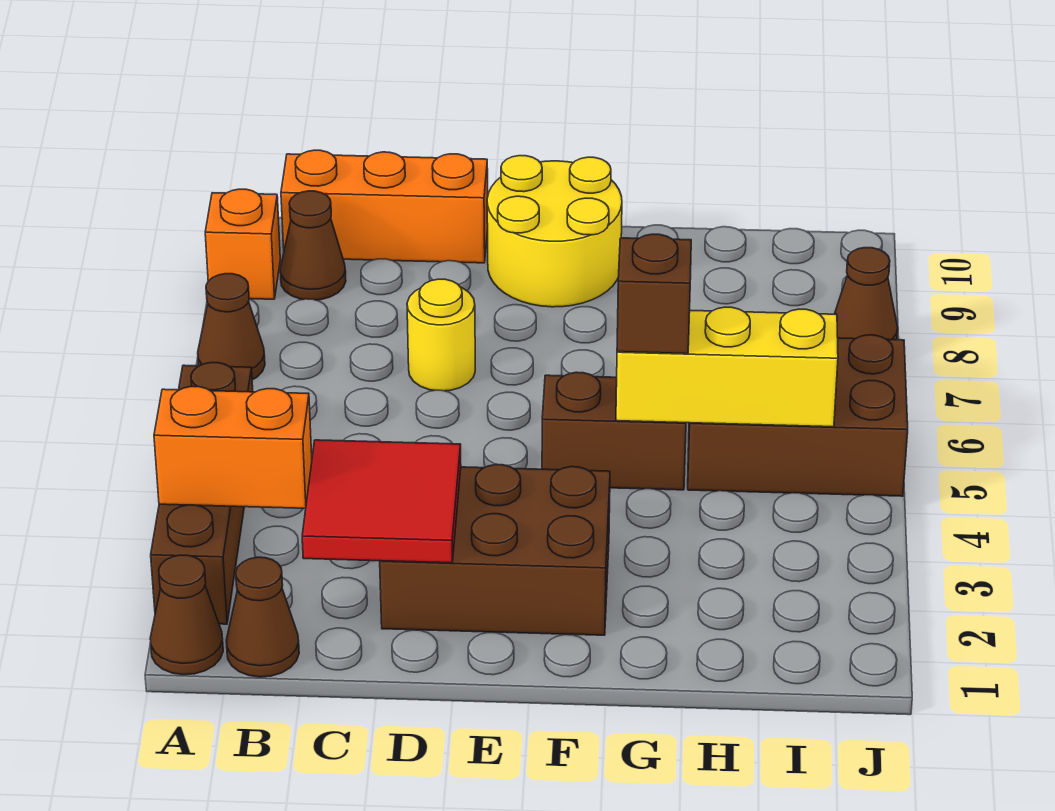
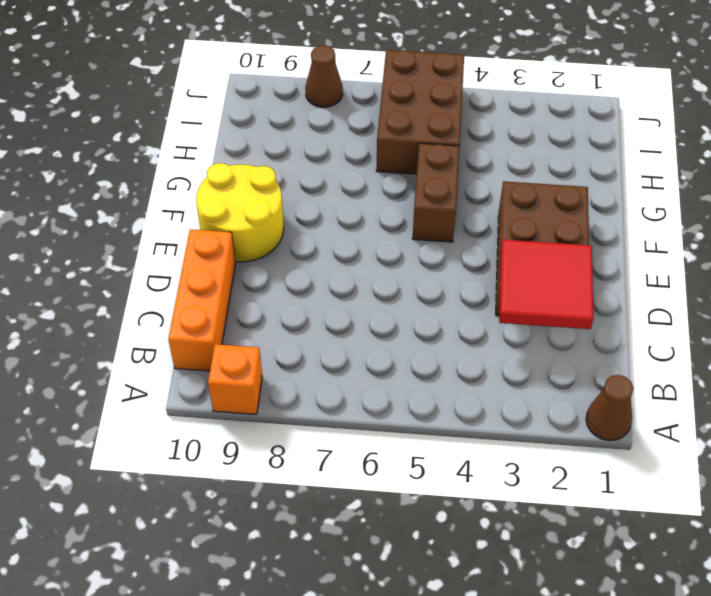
none -> brown 1x4 brick [151,362,253,624]
none -> brown 1x1 cone [198,274,265,380]
none -> brown 1x1 cone [226,557,299,677]

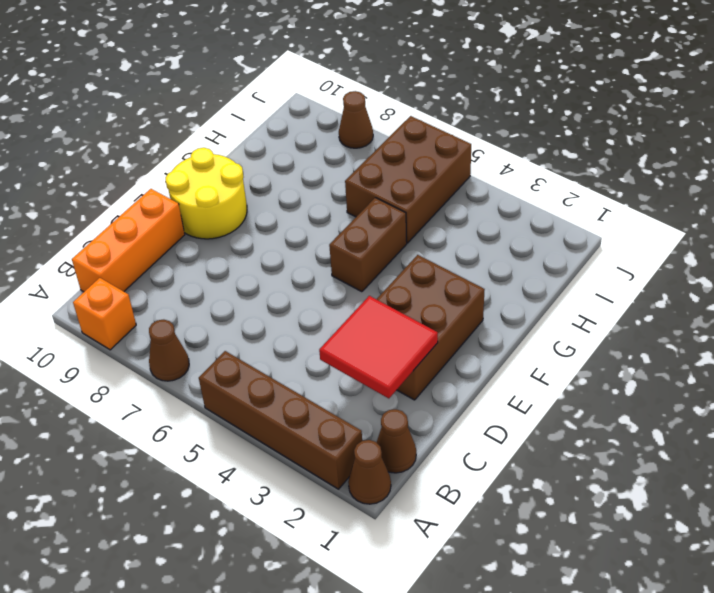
none -> brown 1x1 cone [280,191,346,300]
none -> yellow 1x1 round brick [407,279,475,391]
none -> orange 1x2 brick [154,386,312,508]

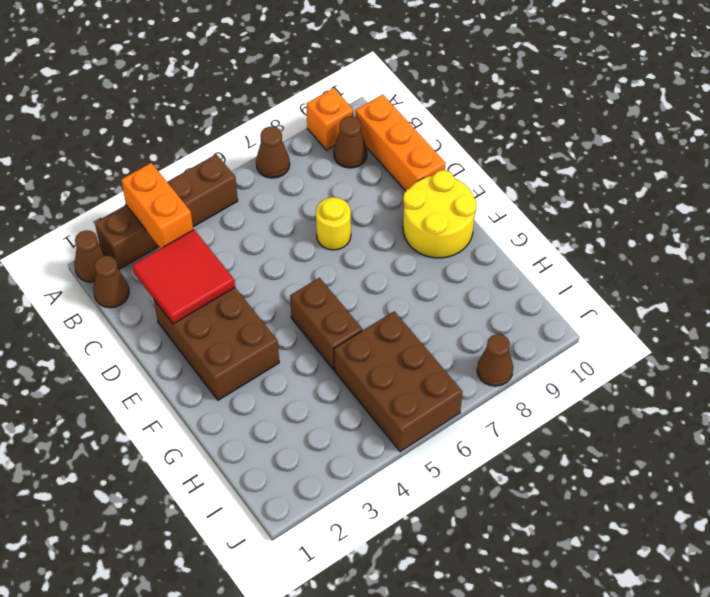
none -> yellow 1x3 brick [616,307,838,427]
none -> brown 1x1 brick [617,234,691,354]

